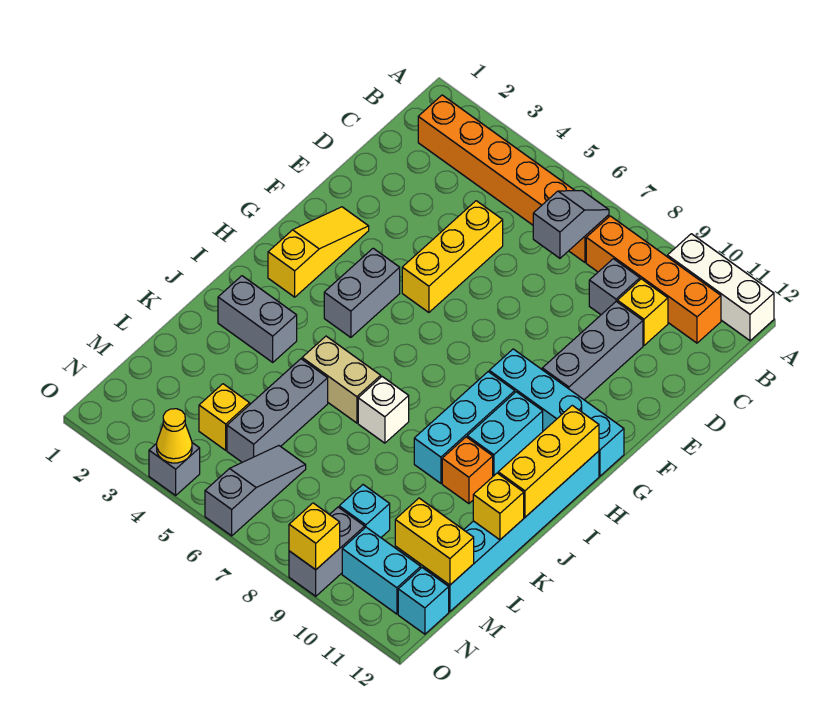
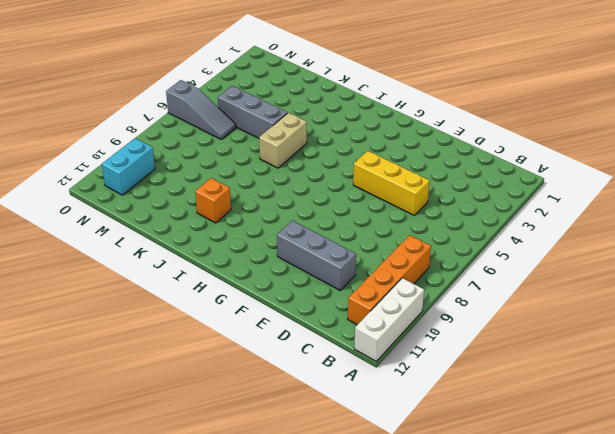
none -> orange 1x6 brick [418,95,609,262]
none -> grey 1x1 brick [589,259,640,315]
none -> yellow 1x1 brick [617,279,668,345]
none -> yellow 1x3 slope [268,207,369,297]

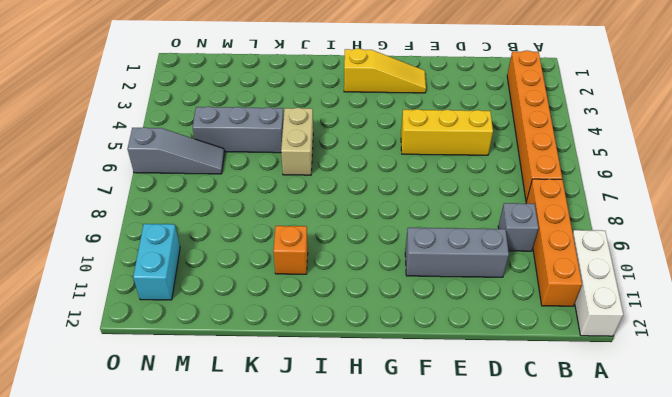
none -> yellow 1x1 brick [617,279,668,345]
none -> grey 1x2 brick [324,248,400,338]
none -> cyan 1x4 brick [489,349,624,476]
none -> cyan 1x3 brick [414,372,515,483]

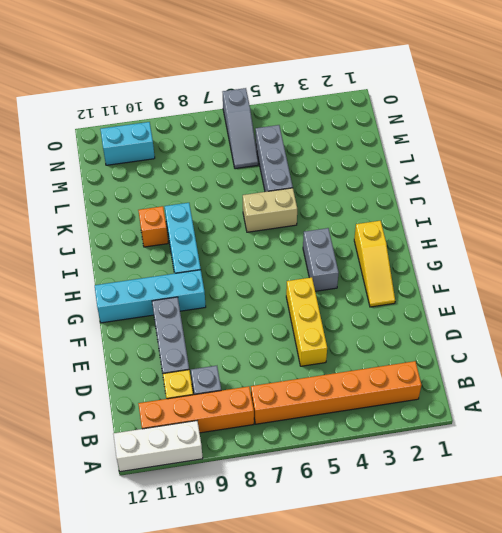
none -> cyan 1x2 brick [467,392,543,476]
none -> cyan 1x6 brick [423,451,599,612]
none -> grey 1x2 brick [218,276,297,362]
none -> white 1x1 brick [358,377,409,443]

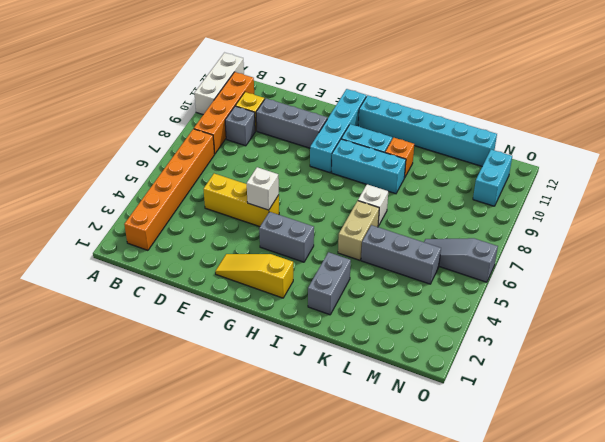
white 1x1 brick [247,167,279,210] -> none
none -> yellow 1x1 brick [199,384,250,450]
none -> cyan 1x1 brick [339,485,390,537]
none -> grey 1x2 brick [289,507,365,596]
none -> cyan 1x1 brick [398,568,449,634]

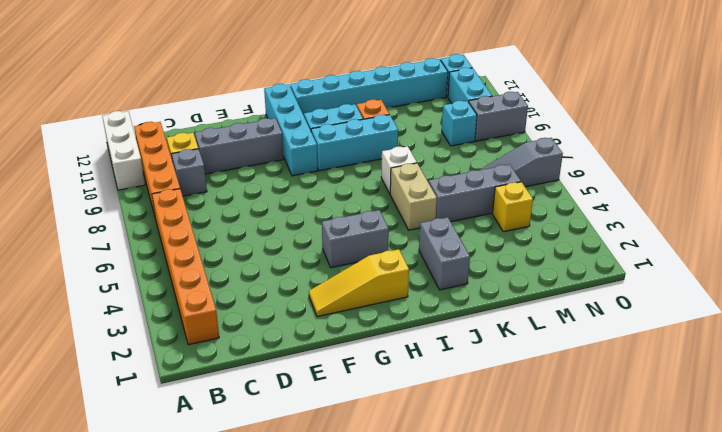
none -> yellow 1x3 brick [402,201,503,312]
none -> grey 1x1 brick [149,443,200,495]
none -> grey 1x2 slope [533,191,609,258]
none -> yellow 1x3 brick [498,405,599,517]

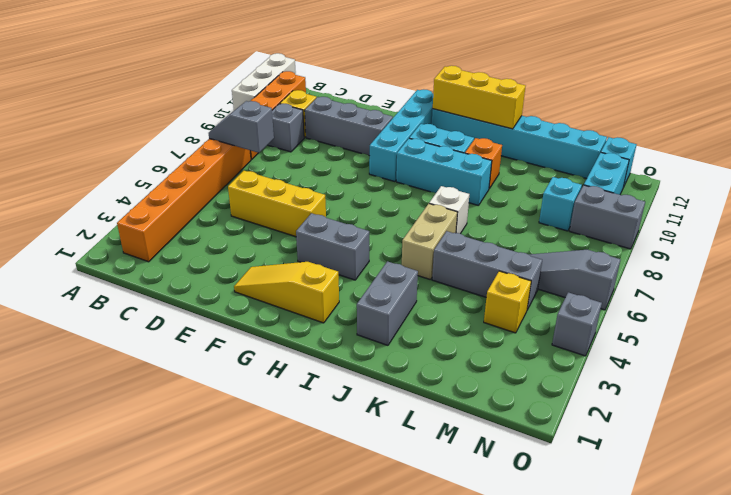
none -> yellow 1x1 brick [473,473,524,540]
none -> yellow 1x2 brick [395,498,474,585]
none -> yellow 1x1 cone [157,409,192,463]
none -> yellow 1x1 brick [289,503,340,570]

